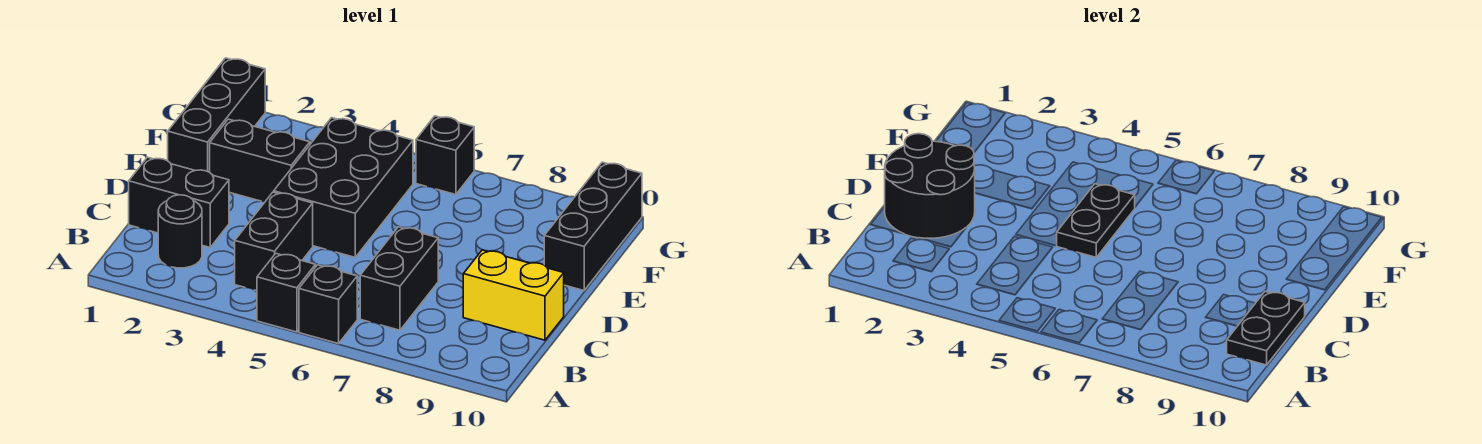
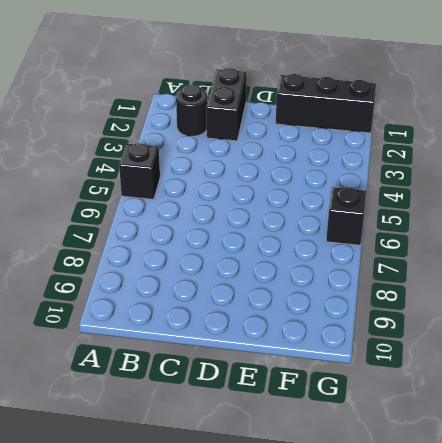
none -> black 1x1 brick [299,265,357,344]
none -> black 1x2 brick [235,192,313,291]
none -> black 1x2 brick [360,227,438,330]

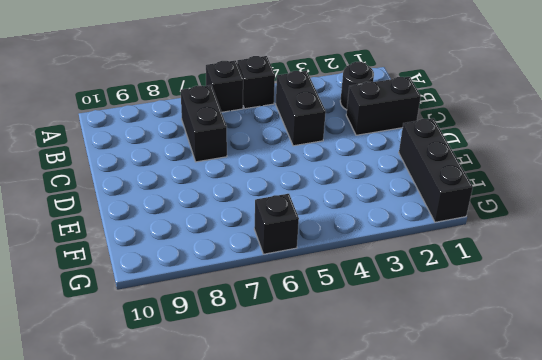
none -> yellow 1x2 brick [463,250,564,340]
none -> black 2x3 brick [274,118,413,257]
none -> black 1x2 brick [210,119,310,202]

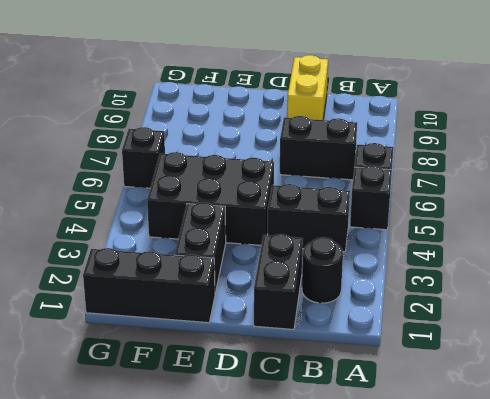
none -> black 1x3 brick [544,162,642,291]
none -> black 1x2 plate [1227,291,1305,365]
none -> black 2x2 round brick [885,134,975,238]

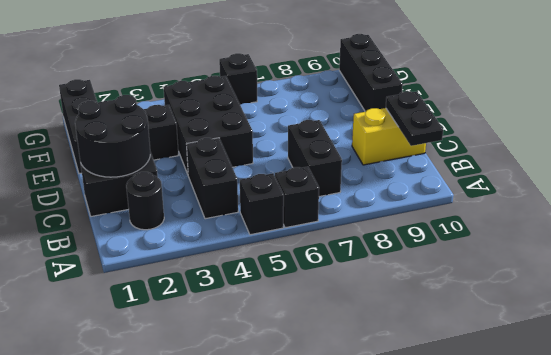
none -> black 1x2 plate [1057,184,1135,257]

